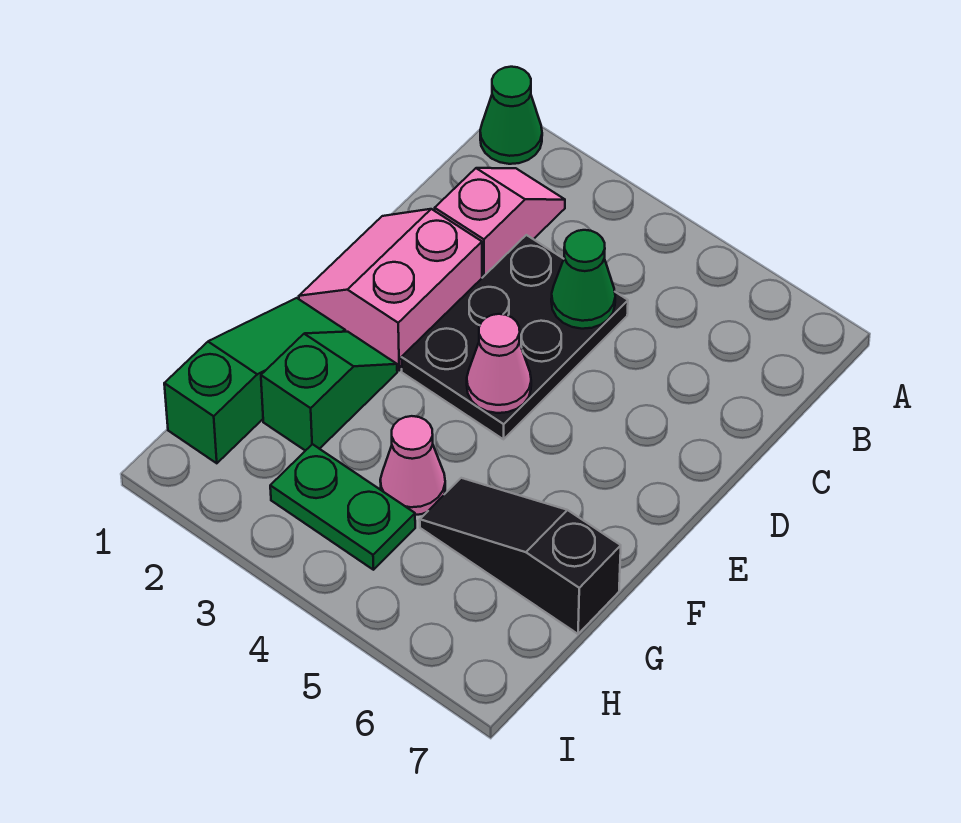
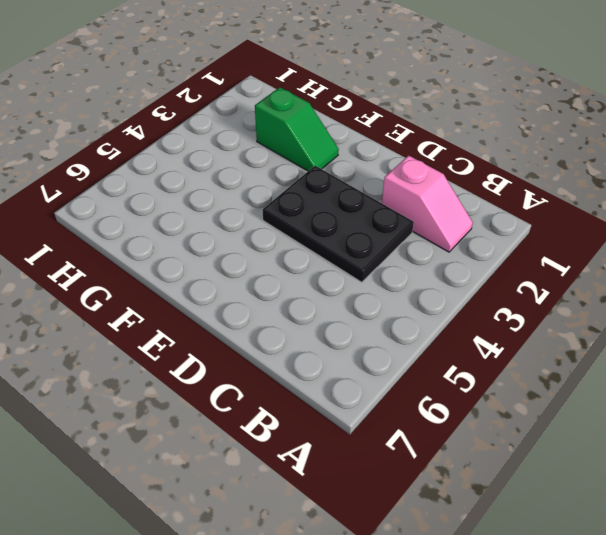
none -> green 1x1 cone [480,67,542,164]
none -> pink 2x2 slope [299,209,482,370]

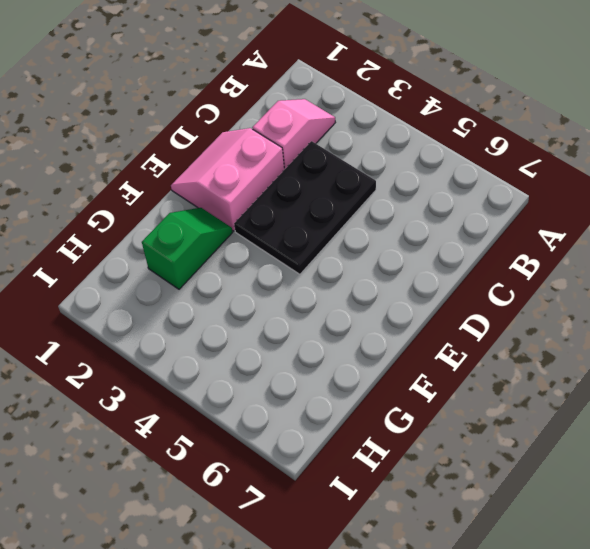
none -> green 1x1 cone [480,67,542,164]
none -> green 1x3 slope [164,298,345,463]

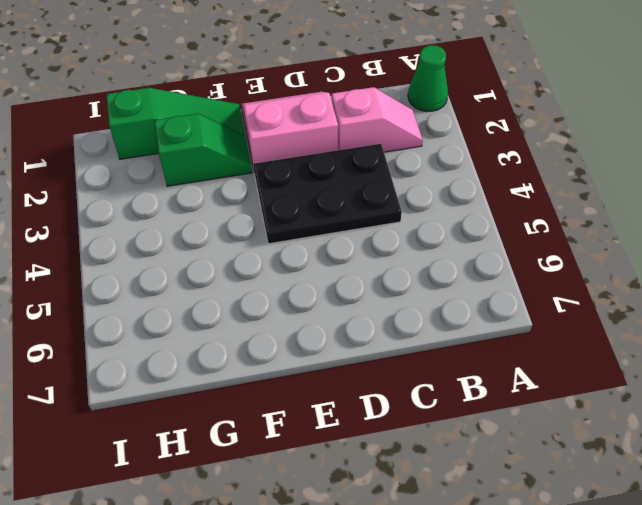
none -> pink 1x1 cone [380,416,445,515]
none -> black 1x3 slope [420,478,621,634]

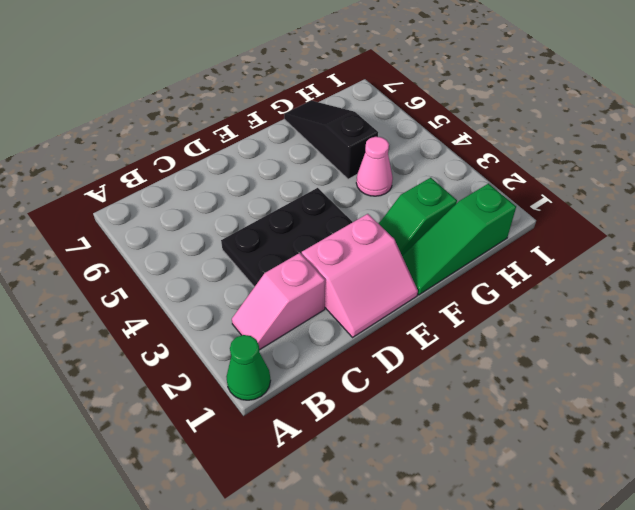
black 1x3 slope [284,101,378,179] -> black 1x3 slope turned to [420,478,621,634]
none -> green 1x2 plate [270,444,415,570]
none -> green 1x1 cone [551,230,615,329]

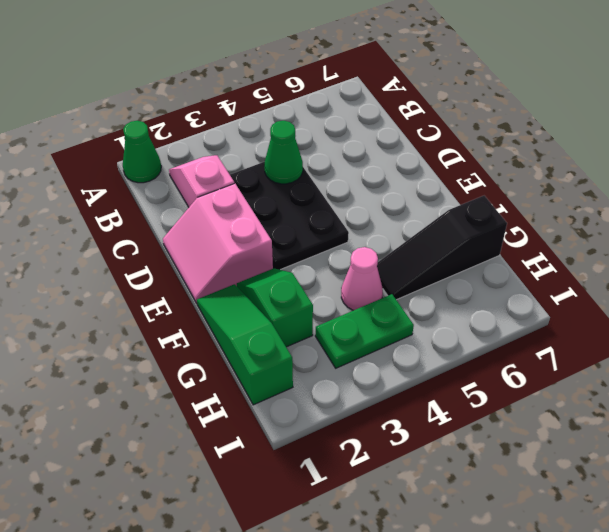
none -> pink 1x1 cone [467,314,531,413]

